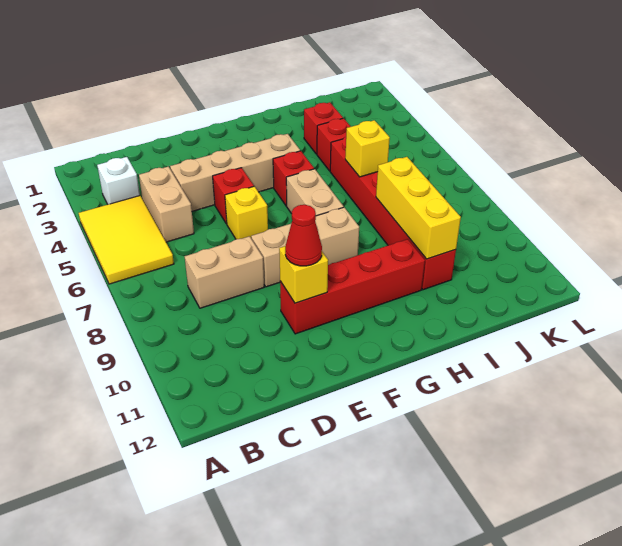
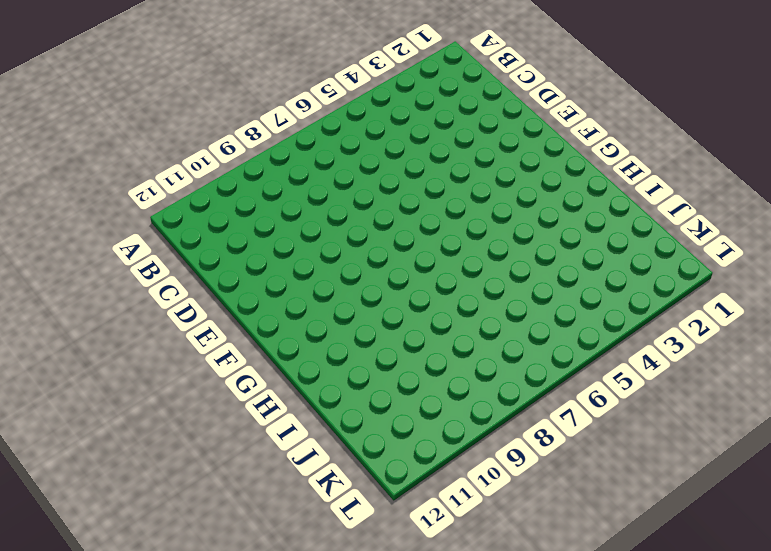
none -> yellow 2x3 tile [79,196,174,284]
none -> white 1x1 brick [97,157,140,204]
none -> tan 1x2 brick [139,166,194,242]

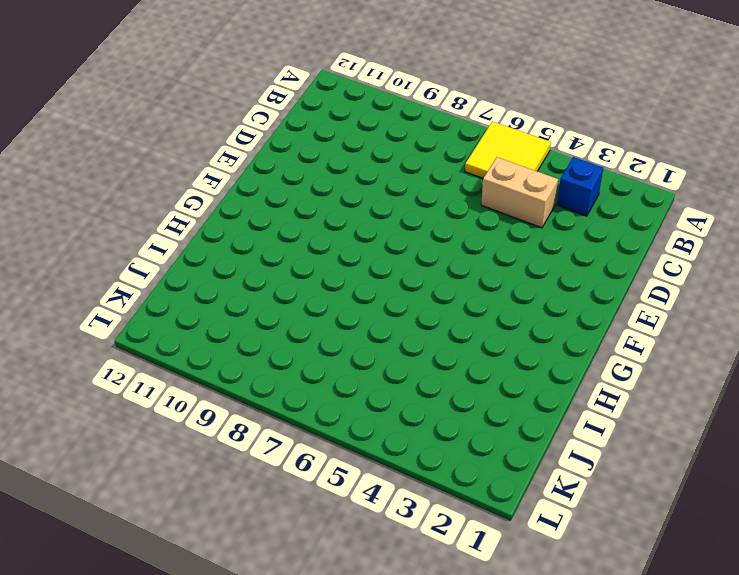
yellow 2x2 tile [465,121,551,178] -> yellow 2x3 tile [79,196,174,284]
blue 1x1 brick [557,157,603,216] -> white 1x1 brick [97,157,140,204]
none -> tan 1x2 brick [185,236,264,308]
none -> tan 1x4 brick [170,134,300,211]
none -> red 1x1 brick [213,168,254,224]

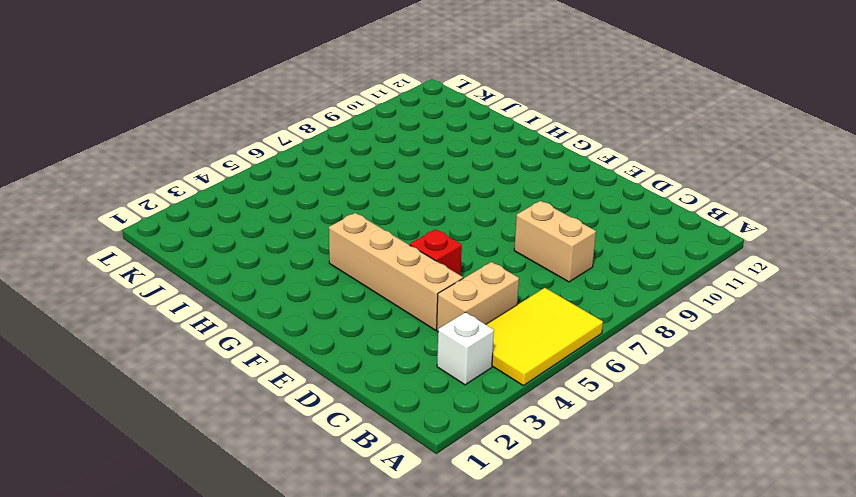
none -> yellow 1x1 brick [225,187,268,239]
none -> tan 1x3 brick [251,207,359,287]
none -> red 1x4 brick [280,239,425,334]

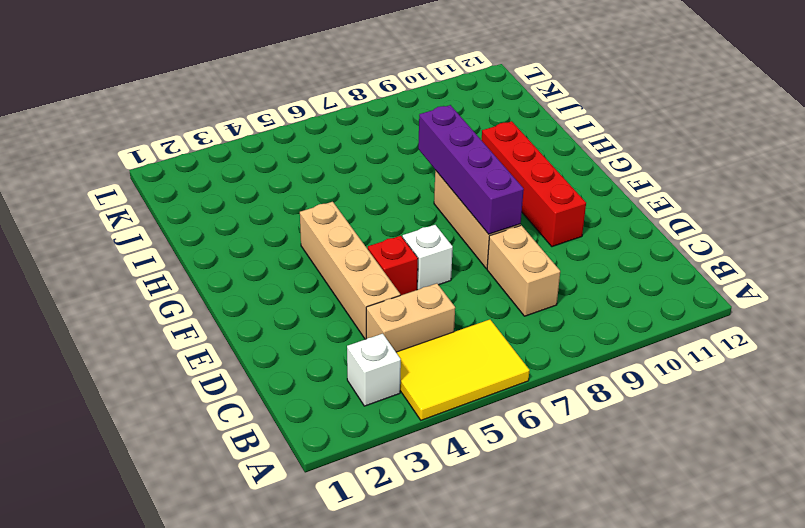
white 1x1 brick [403,225,453,290] -> yellow 1x1 brick [225,187,268,239]
purple 1x4 brick [418,105,524,234] -> none
none -> red 1x1 brick [273,151,314,206]
none -> tan 1x2 brick [286,169,344,216]
none -> red 1x1 brick [304,102,343,154]

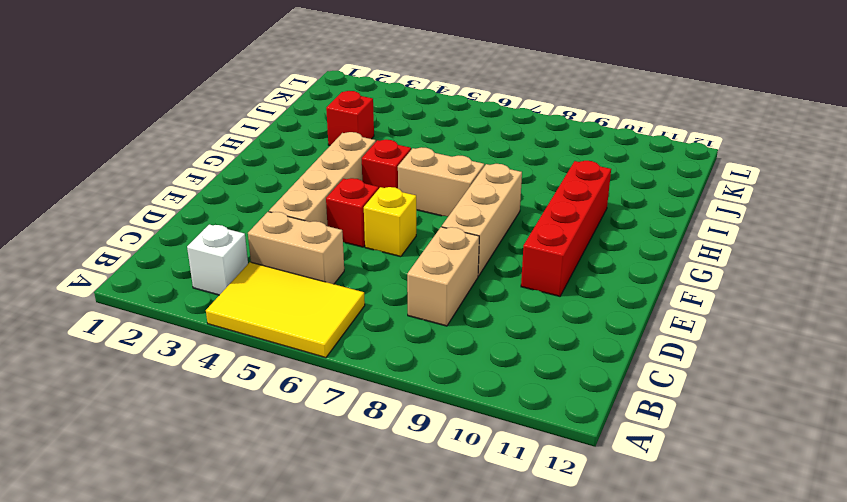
none -> red 1x1 brick [317,118,351,171]
none -> red 1x6 brick [330,137,456,290]
none -> yellow 1x1 brick [279,246,328,303]

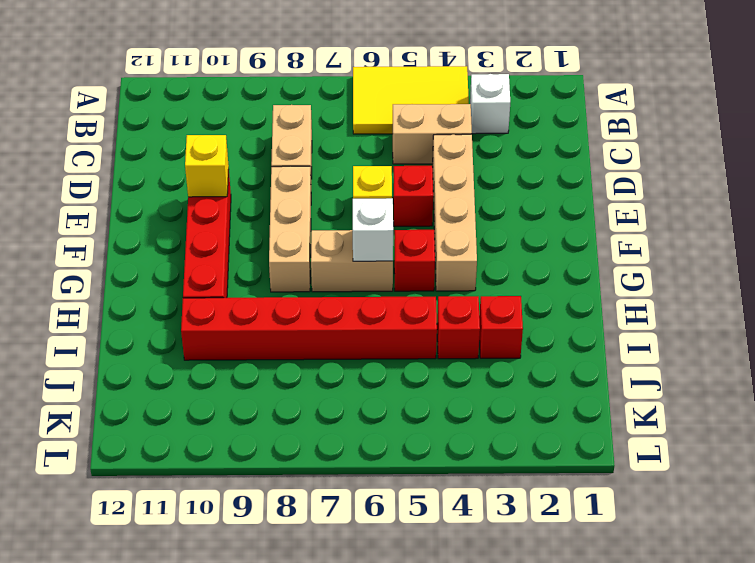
white 1x1 brick [353,198,393,261] -> none
none -> yellow 1x1 brick [345,120,390,177]
none -> yellow 1x3 brick [376,157,461,259]
none -> red 1x1 cone [285,205,322,266]

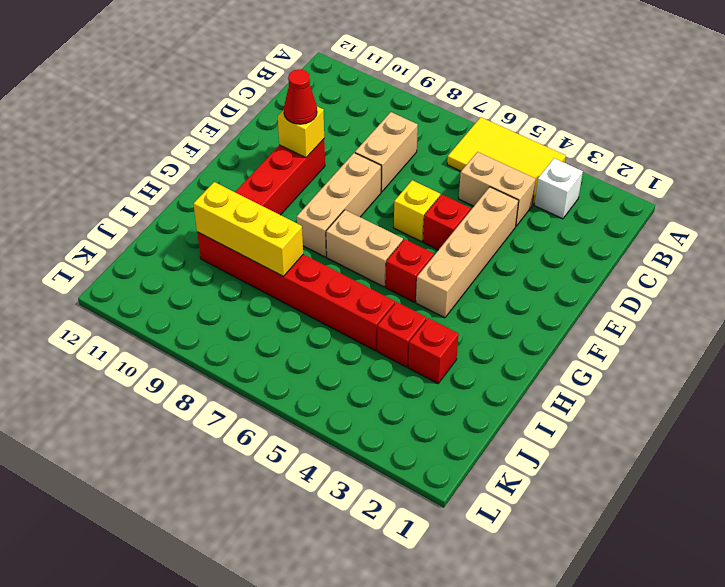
none -> yellow 1x1 brick [345,120,390,177]

